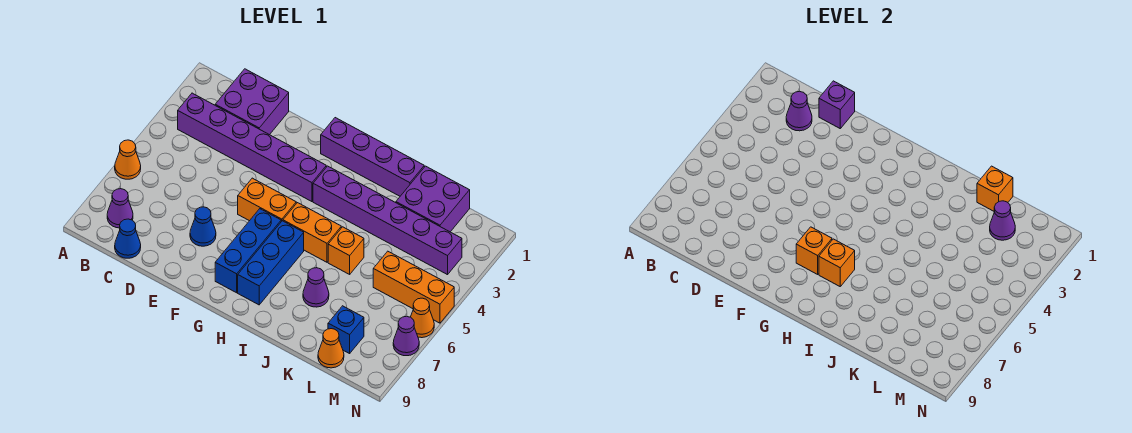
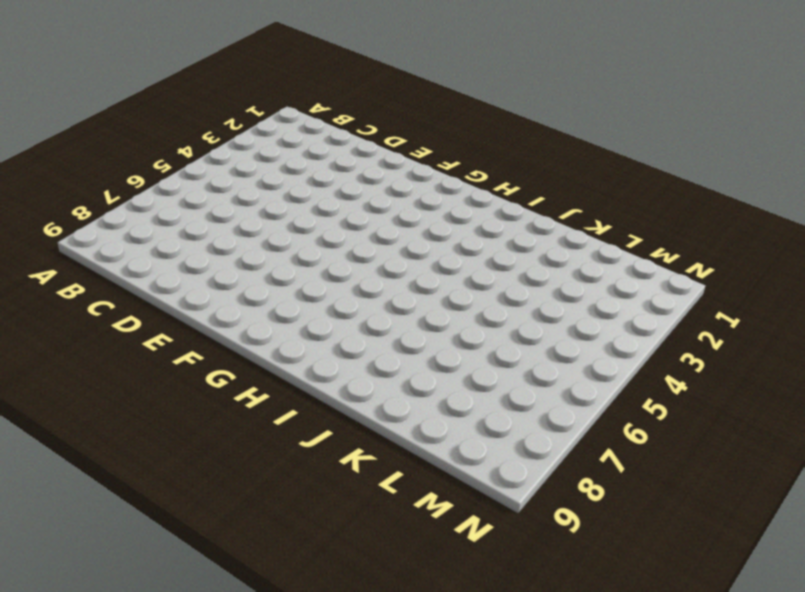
none -> orange 1x1 cone [115,140,141,179]
none -> purple 1x6 brick [178,93,326,202]
none -> purple 1x1 cone [107,189,133,228]

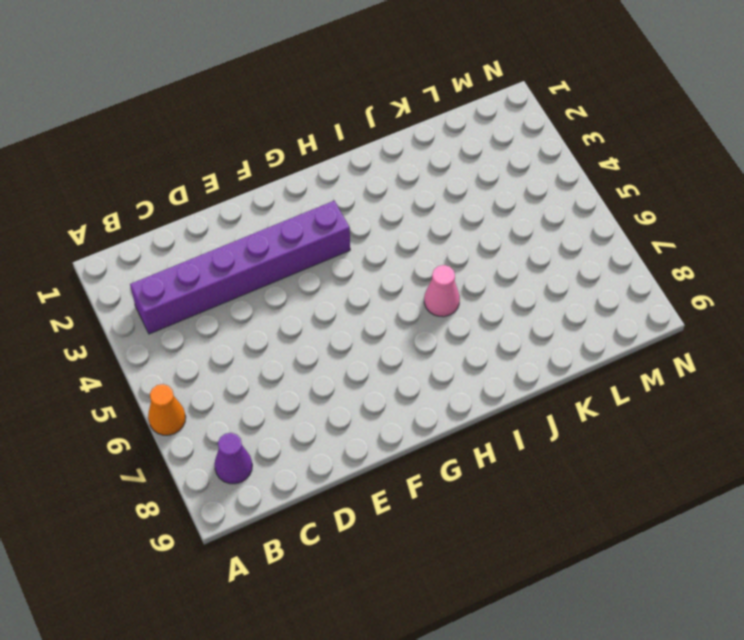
pink 1x1 cone [424,265,460,317] -> none
none -> purple 2x2 brick [215,69,289,135]
none -> blue 1x1 cone [115,219,141,258]
none -> blue 1x1 cone [190,207,216,246]

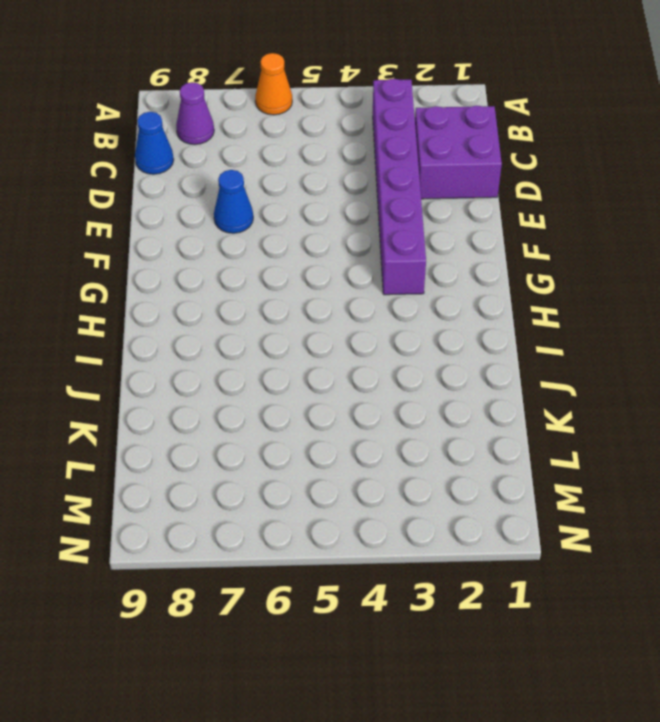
none -> orange 1x2 brick [238,178,296,222]
none -> purple 1x4 brick [321,118,424,196]
none -> blue 1x3 brick [215,209,281,293]

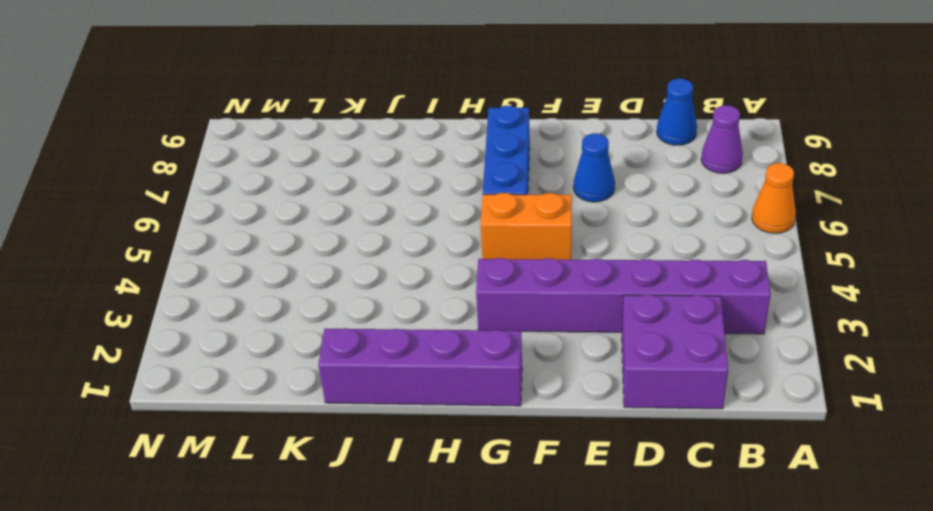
none -> purple 1x6 brick [313,166,462,275]
none -> orange 1x2 brick [283,203,341,262]
none -> blue 1x3 brick [238,221,304,305]

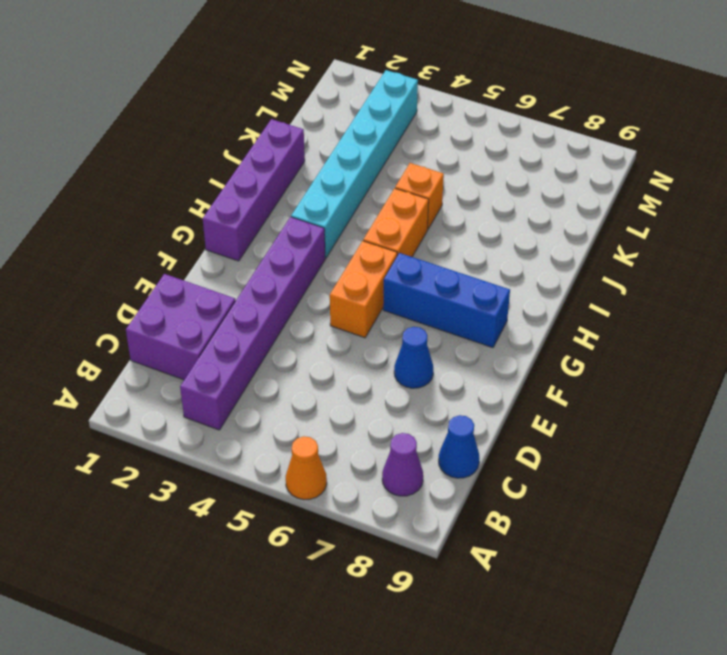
cyan 1x6 brick [291,70,418,258] -> purple 1x6 brick [313,166,462,275]
none -> blue 1x3 brick [238,221,304,305]
none -> purple 1x1 cone [303,268,329,307]
none -> purple 2x2 brick [396,166,470,232]

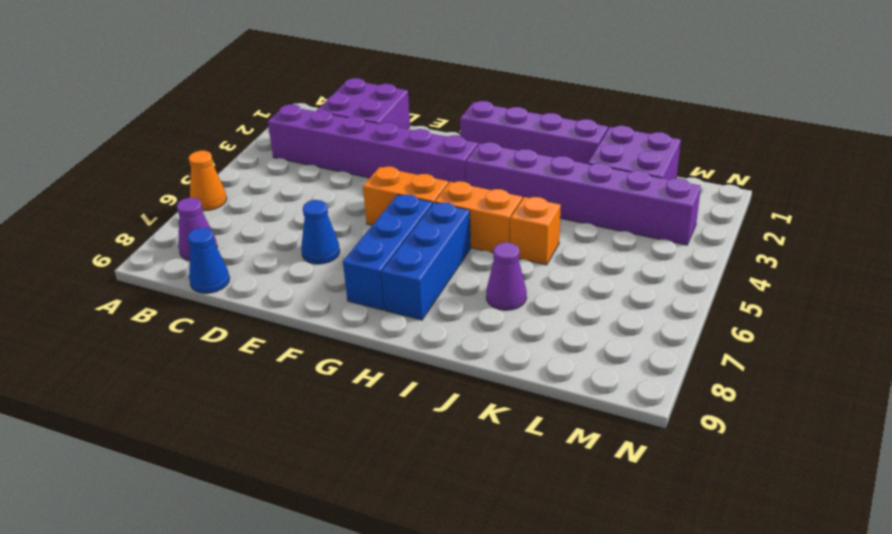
none -> orange 1x3 brick [373,251,454,323]
none -> blue 1x1 brick [328,306,364,354]
none -> orange 1x1 cone [318,329,344,368]

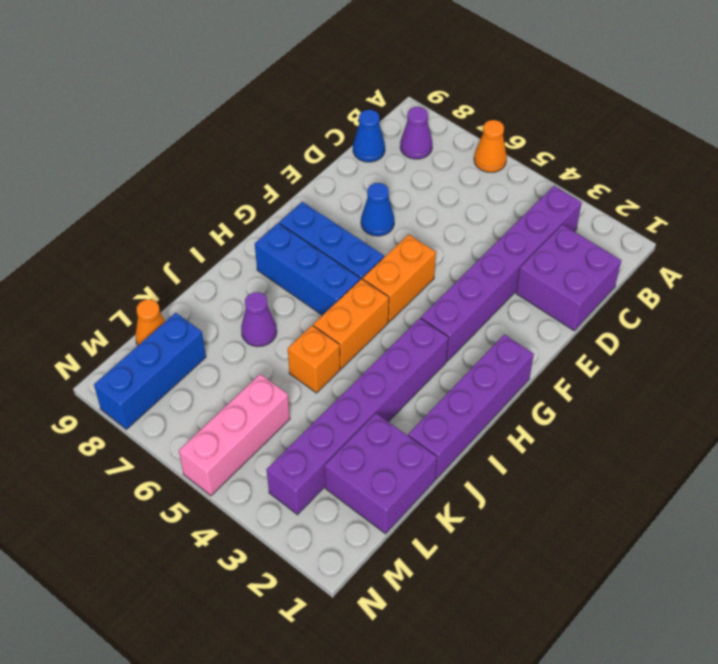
pink 1x3 brick [179,374,290,496] -> orange 1x3 brick [373,251,454,323]
blue 1x3 brick [94,313,206,429] -> blue 1x1 brick [328,306,364,354]
none -> orange 1x1 cone [411,298,434,338]
none -> purple 1x1 cone [393,316,419,356]
none -> purple 1x1 cone [786,91,812,131]

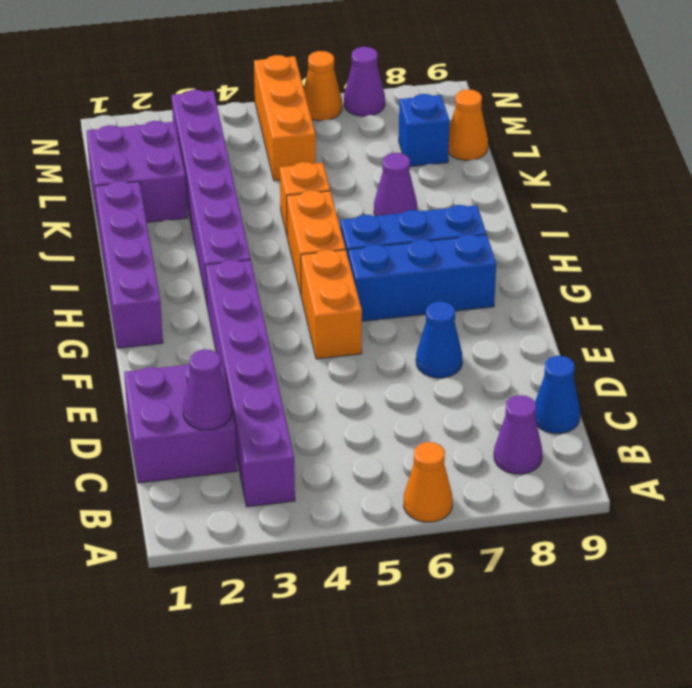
none -> purple 1x1 brick [819,81,855,128]
none -> orange 1x1 brick [796,227,832,274]
none -> orange 1x1 brick [819,239,855,286]

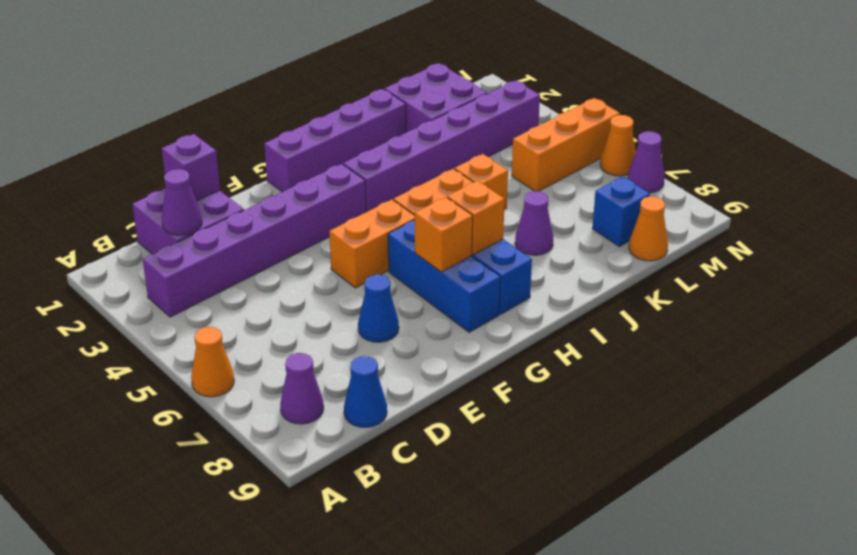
none -> orange 1x1 brick [977,166,1013,212]
none -> purple 1x1 cone [990,201,1015,240]

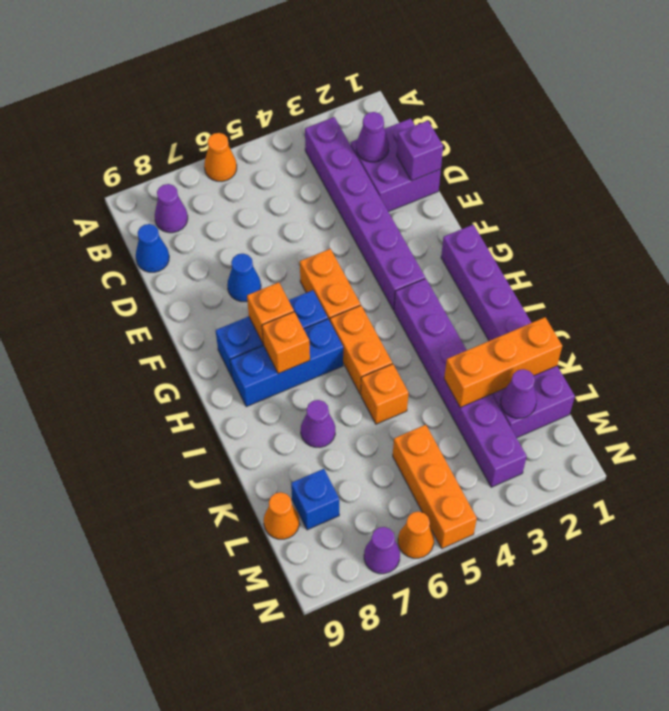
orange 1x3 brick [444,317,562,407] -> orange 1x1 brick [977,166,1013,212]

